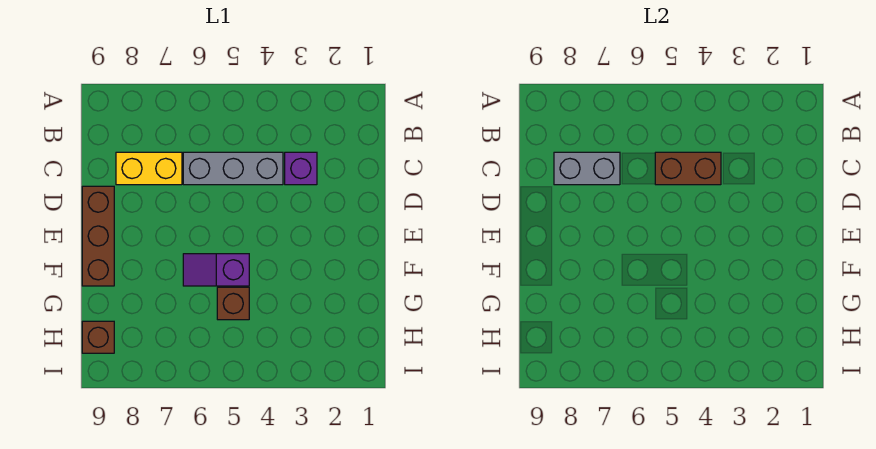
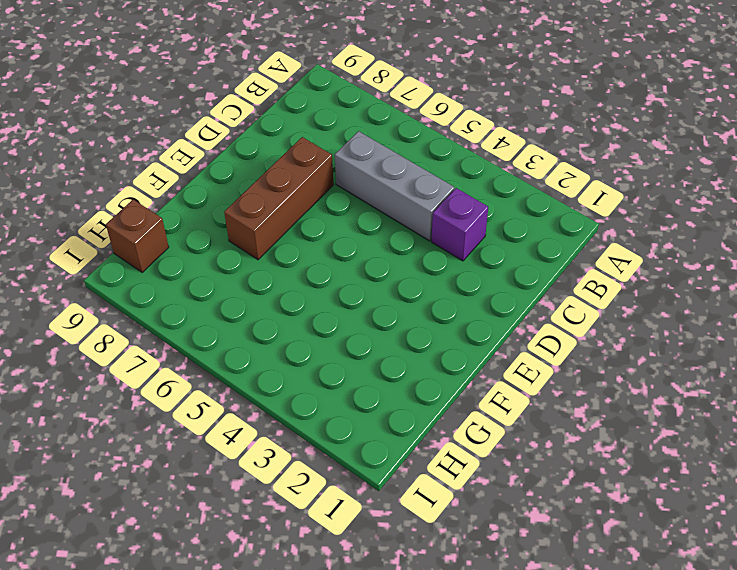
brown 1x3 brick [224,137,333,260] -> brown 1x3 brick moved to [82,186,114,286]
none -> yellow 1x2 brick [116,152,182,185]
none -> purple 1x2 slope [183,254,249,286]

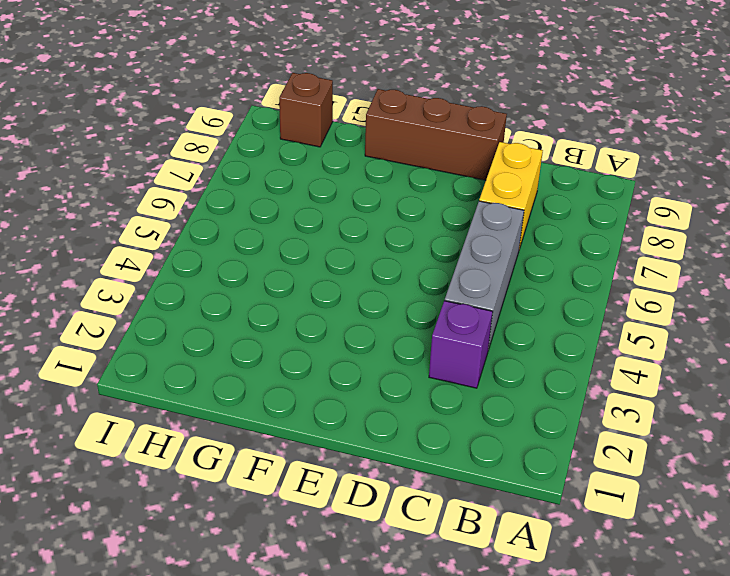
none -> purple 1x2 slope [183,254,249,286]
none -> brown 1x1 brick [217,287,249,320]

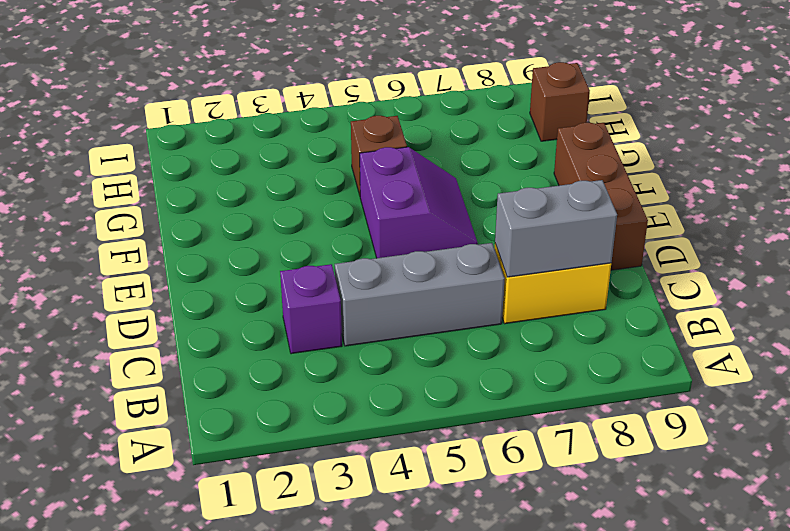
purple 2x2 slope [360,147,478,258] -> purple 1x2 slope [183,254,249,286]
none -> brown 1x2 brick [655,152,721,185]

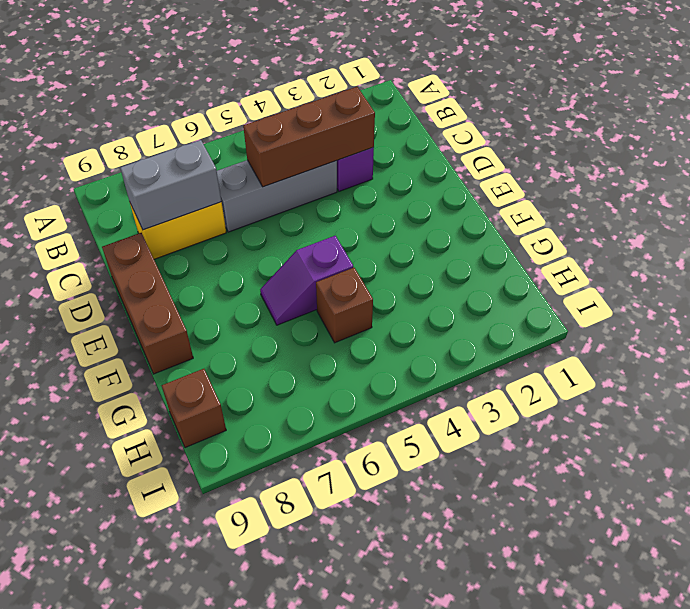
brown 1x3 brick [243,87,375,187] -> brown 1x2 brick [655,152,721,185]

